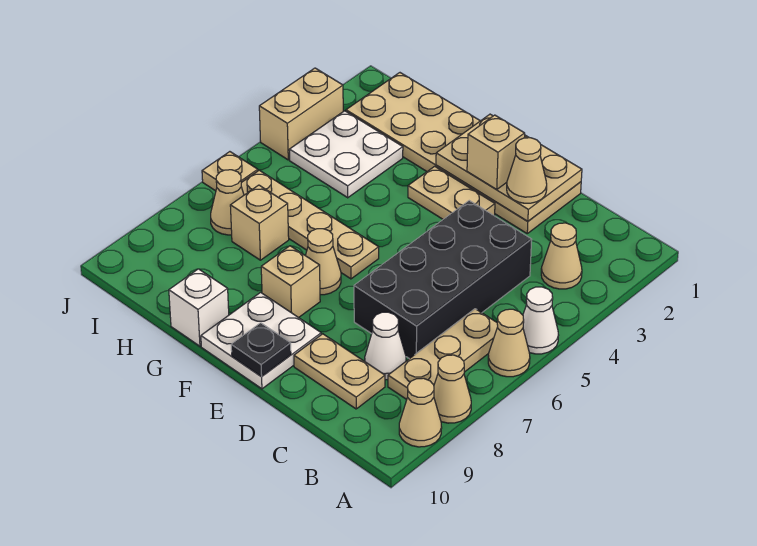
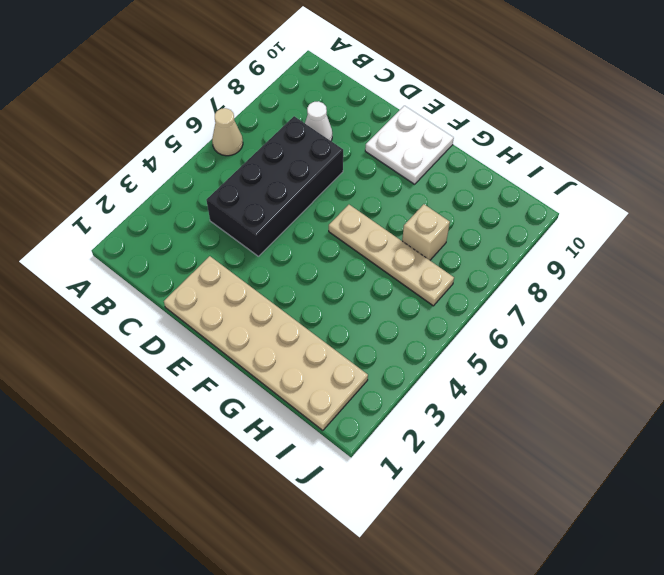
none -> white 1x1 cone [523,287,558,354]
none -> tan 1x1 cone [434,355,471,423]
none -> tan 1x1 cone [399,378,442,447]

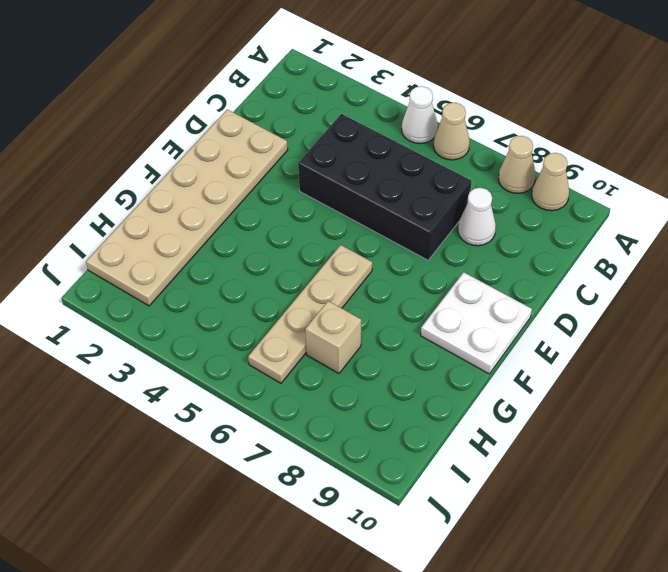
none -> tan 1x1 cone [541,223,582,289]
none -> tan 1x3 plate [388,309,498,399]
none -> tan 1x2 plate [294,334,385,409]

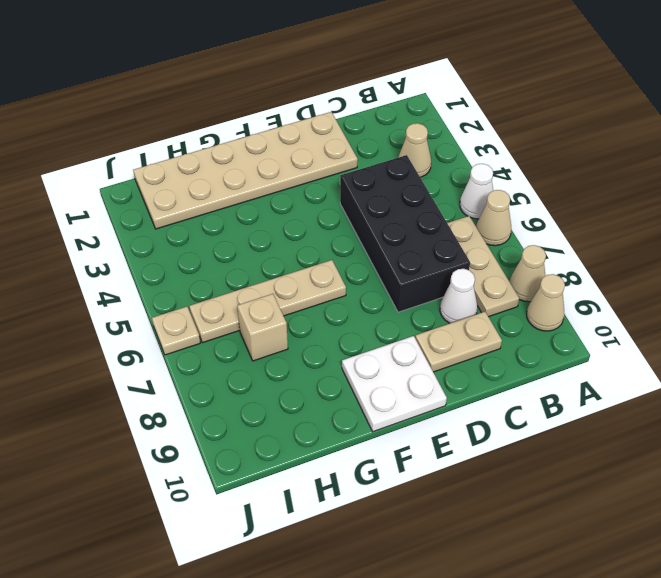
none -> tan 1x2 plate [408,166,495,219]
none -> tan 1x1 cone [305,229,341,295]
none -> tan 1x1 brick [261,246,320,318]

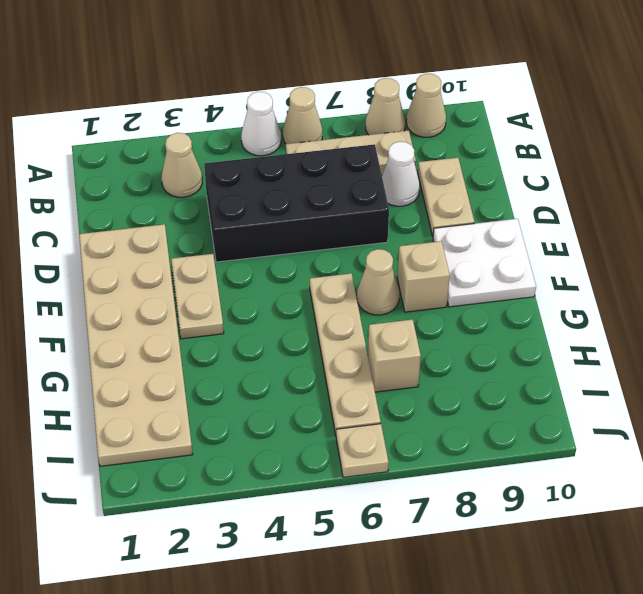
none -> white 1x1 brick [169,269,229,346]
none -> white 2x2 plate [289,111,403,198]
none -> tan 1x1 cone [211,170,244,235]

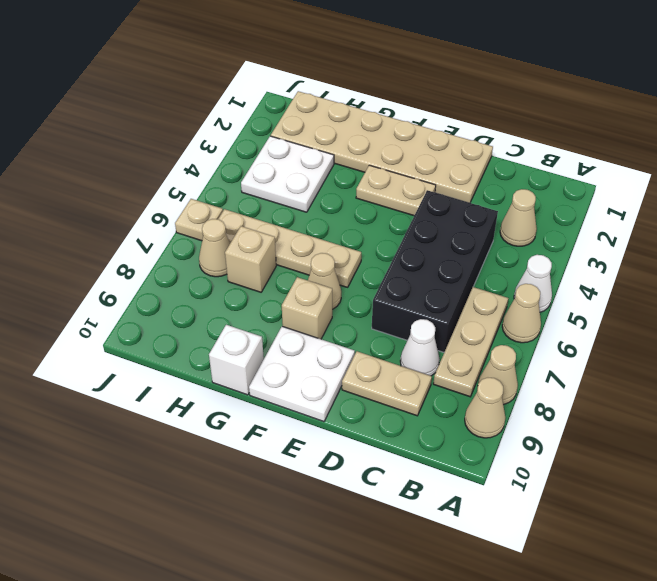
none -> tan 1x2 brick [259,68,343,160]
none -> tan 2x3 plate [436,114,582,221]
none -> black 1x1 plate [231,323,291,377]

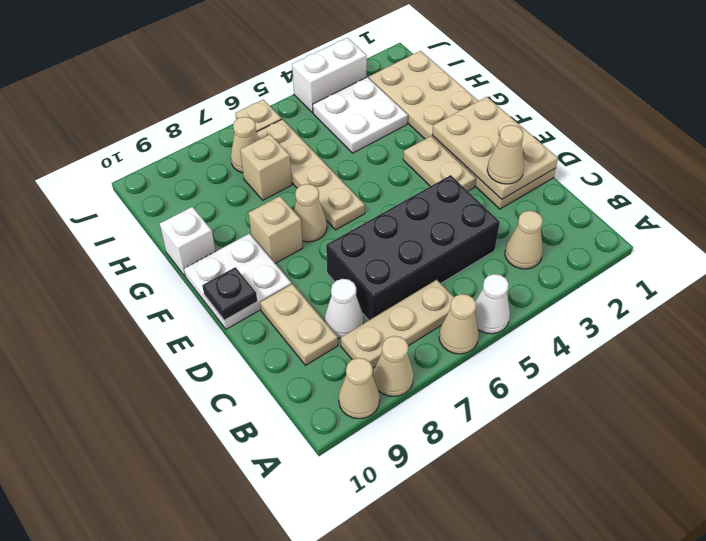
white 1x2 brick [292,38,367,113] -> tan 1x2 brick [259,68,343,160]
none -> tan 1x1 brick [467,115,525,190]

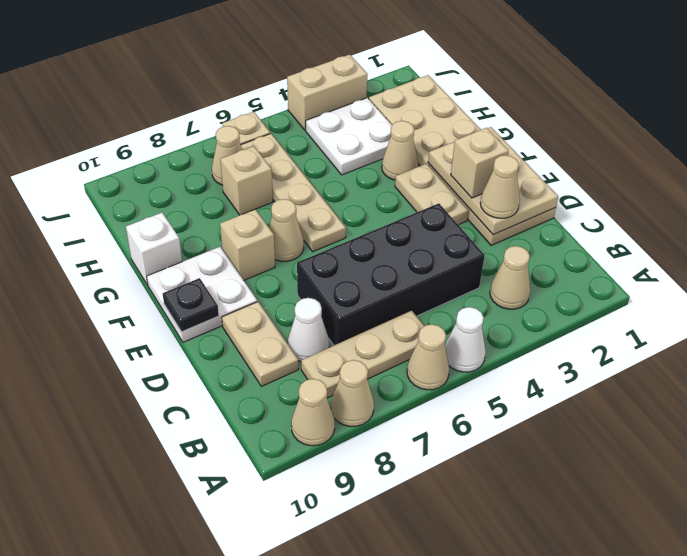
tan 1x1 cone [382,121,418,180] -> none

